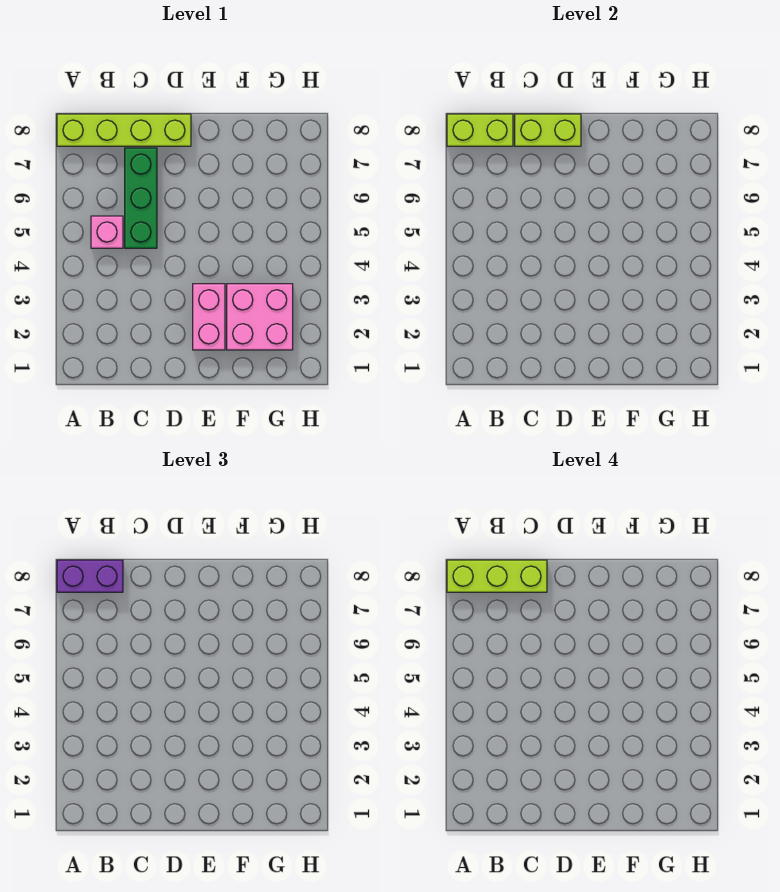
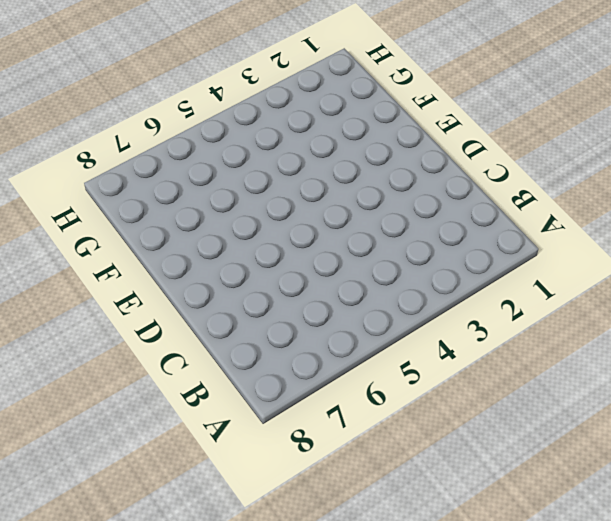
none -> lime 1x4 brick [57,114,191,146]
none -> pink 1x1 brick [91,216,123,248]

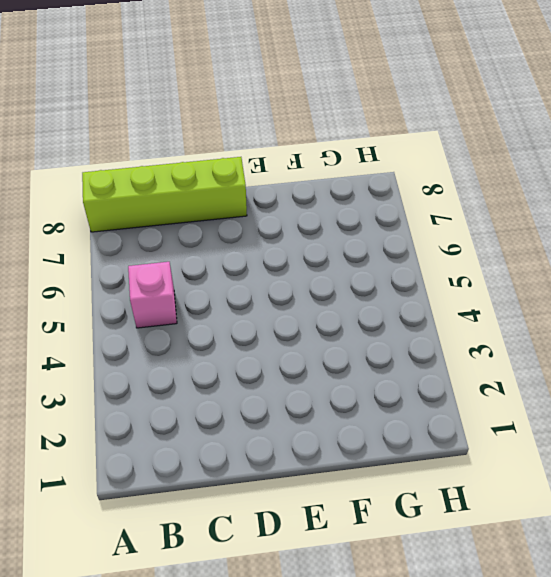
none -> green 1x3 brick [125,148,157,248]
none -> pink 1x2 brick [193,284,225,350]

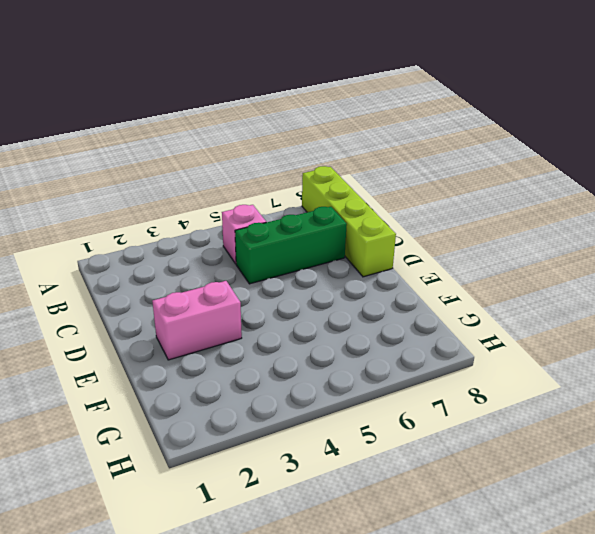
none -> pink 2x2 brick [227,284,293,350]
none -> lime 1x2 brick [447,114,513,146]

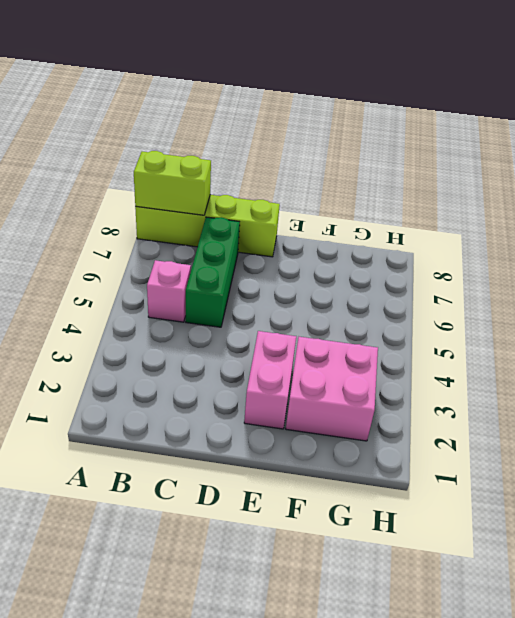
none -> lime 1x2 brick [515,114,581,146]
none -> purple 1x2 brick [57,560,123,592]

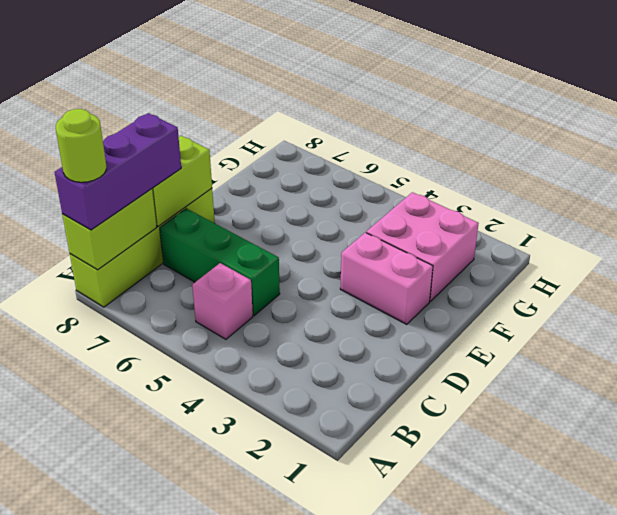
purple 1x3 brick [55,113,181,230] -> purple 1x2 brick [57,560,123,592]
lime 1x1 round brick [55,109,106,182] -> lime 1x3 brick [447,560,547,592]

